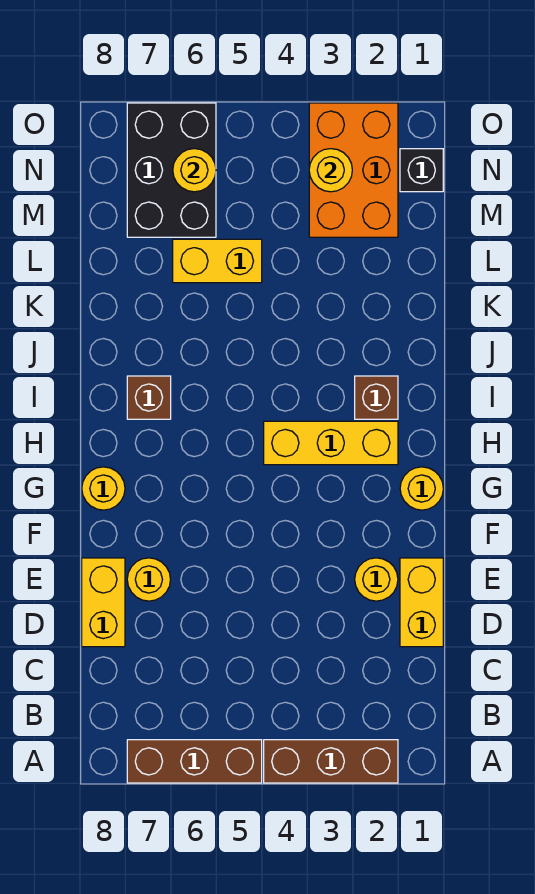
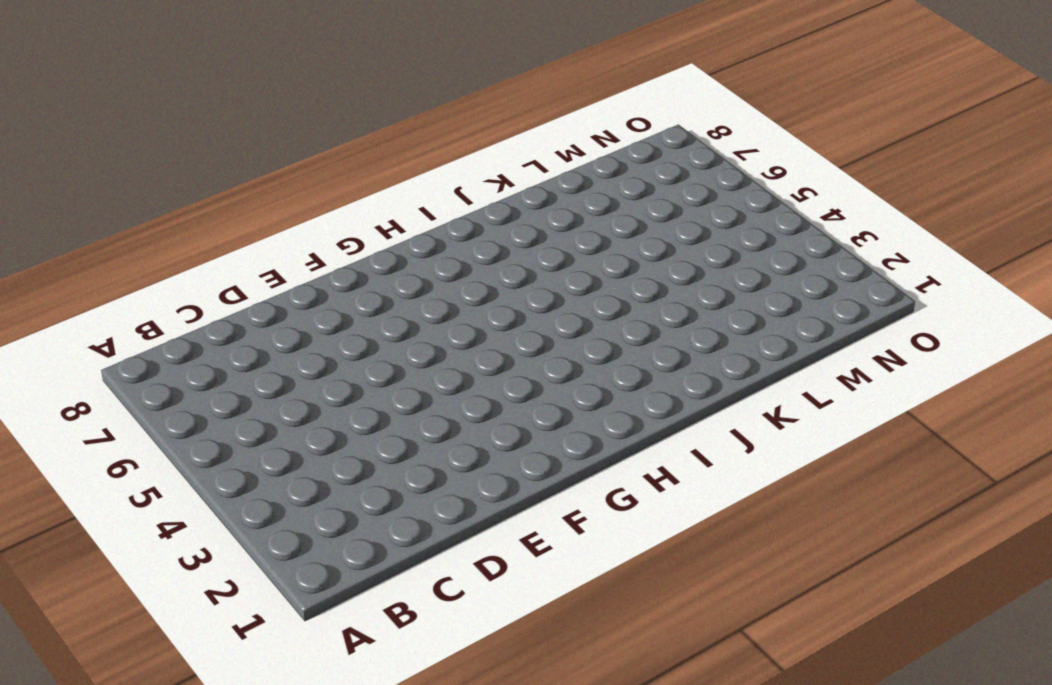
none -> brown 1x3 brick [264,740,398,783]
none -> brown 1x3 brick [127,740,262,783]
none -> yellow 1x2 brick [400,558,443,647]

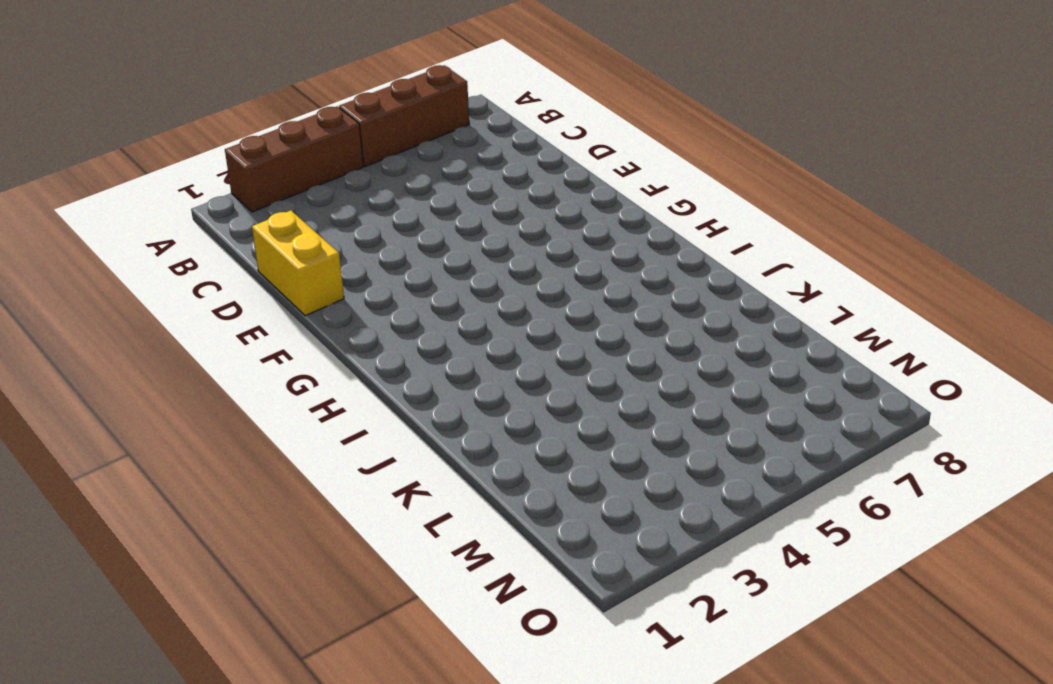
none -> yellow 1x2 brick [82,558,125,647]
none -> yellow 1x1 round brick [355,558,398,601]
none -> yellow 1x1 round brick [127,558,171,601]

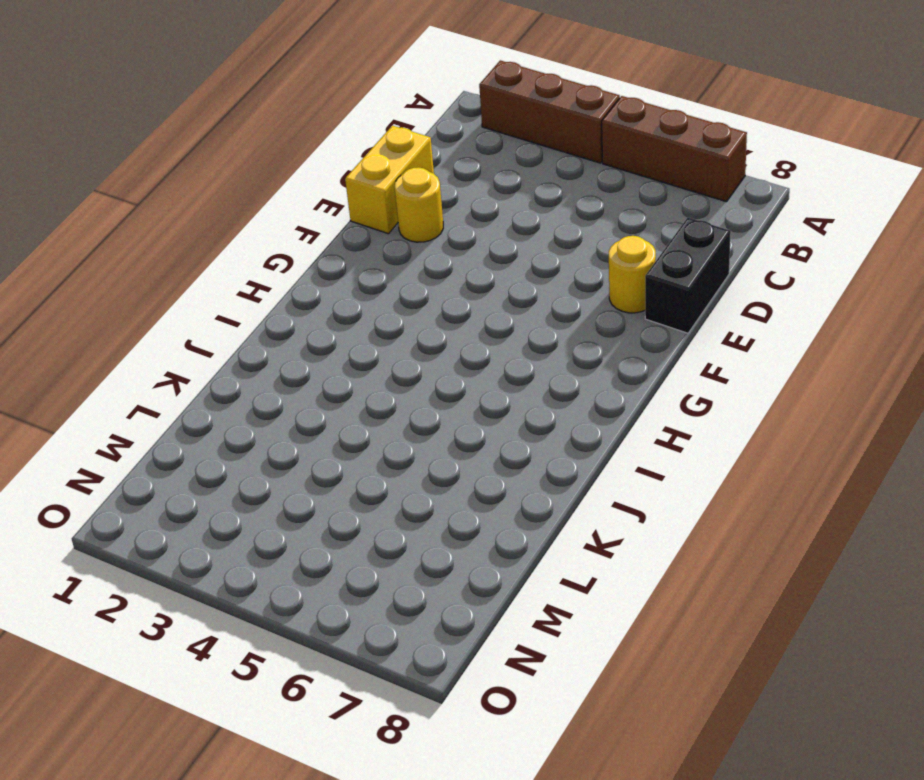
black 1x2 brick [645,217,731,333] -> yellow 1x2 brick [82,558,125,647]
none -> yellow 1x1 round brick [400,467,443,510]
none -> yellow 1x1 round brick [82,467,125,510]
none -> yellow 1x3 brick [264,421,398,465]

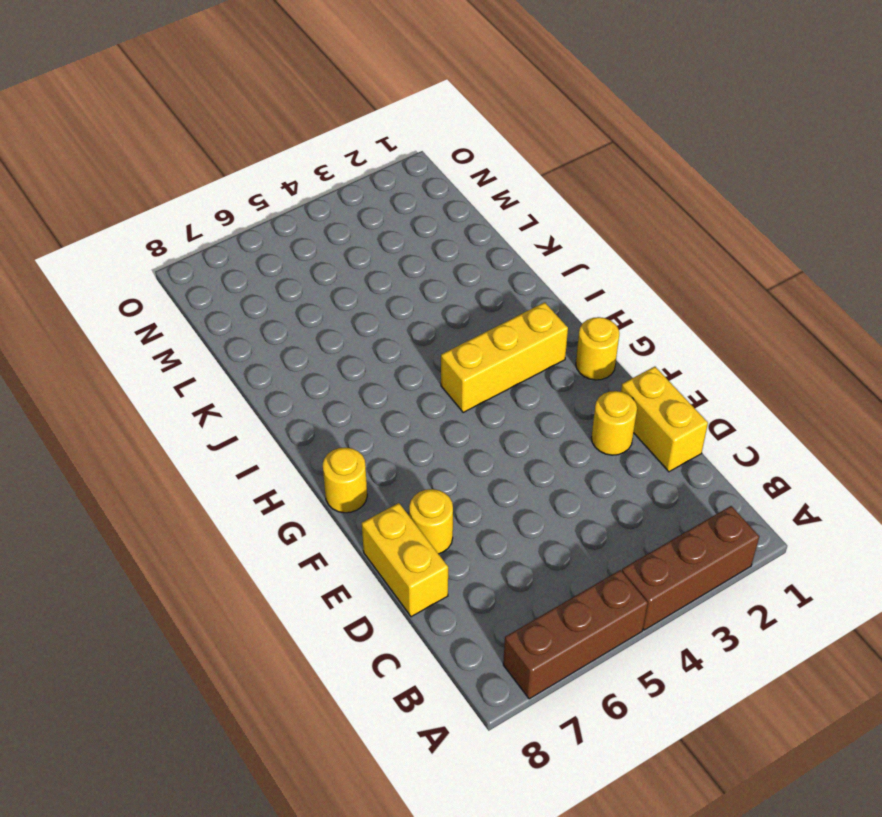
none -> brown 1x1 brick [355,376,398,419]
none -> brown 1x1 brick [127,376,171,419]
none -> yellow 1x2 brick [173,239,262,283]

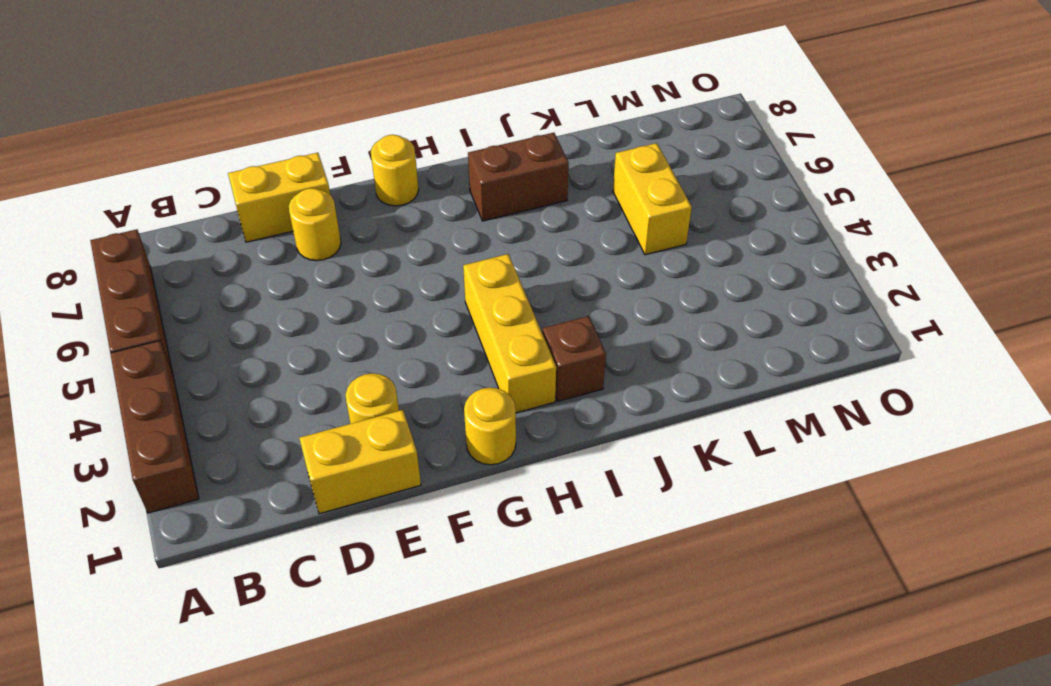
brown 1x2 brick [468,133,569,221] -> brown 1x1 brick [127,376,171,419]
none -> orange 2x3 brick [309,103,398,237]
none -> black 2x3 brick [127,103,216,237]
none -> black 1x1 brick [400,149,443,192]

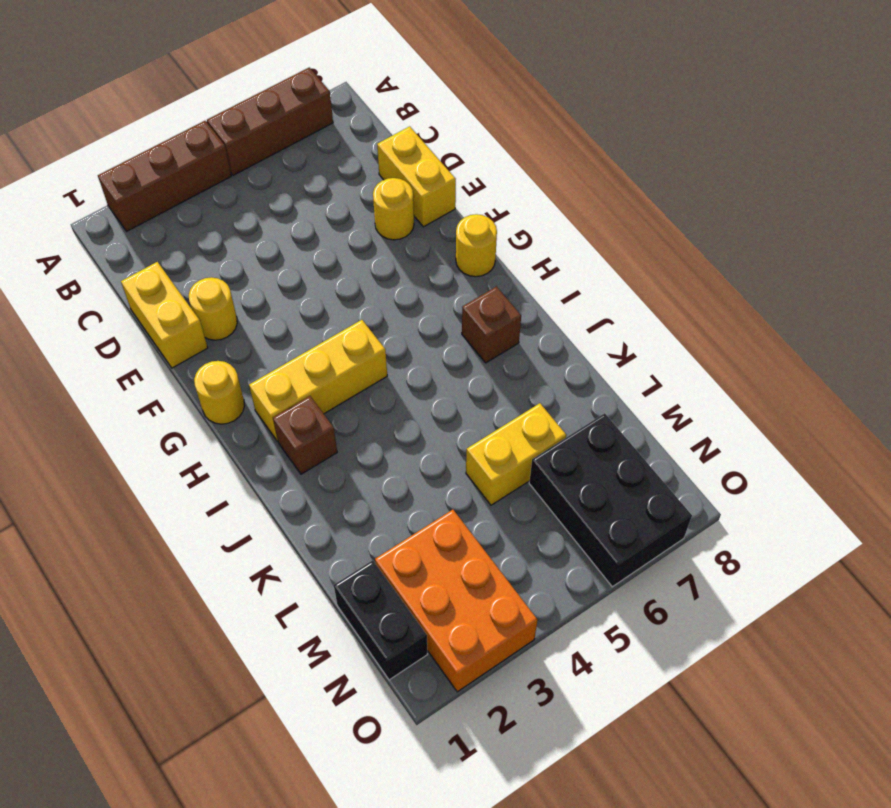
black 1x2 brick [334,560,428,680] -> black 1x1 brick [400,149,443,192]
none -> yellow 1x1 round brick [309,149,352,192]
none -> yellow 1x1 round brick [173,149,216,192]

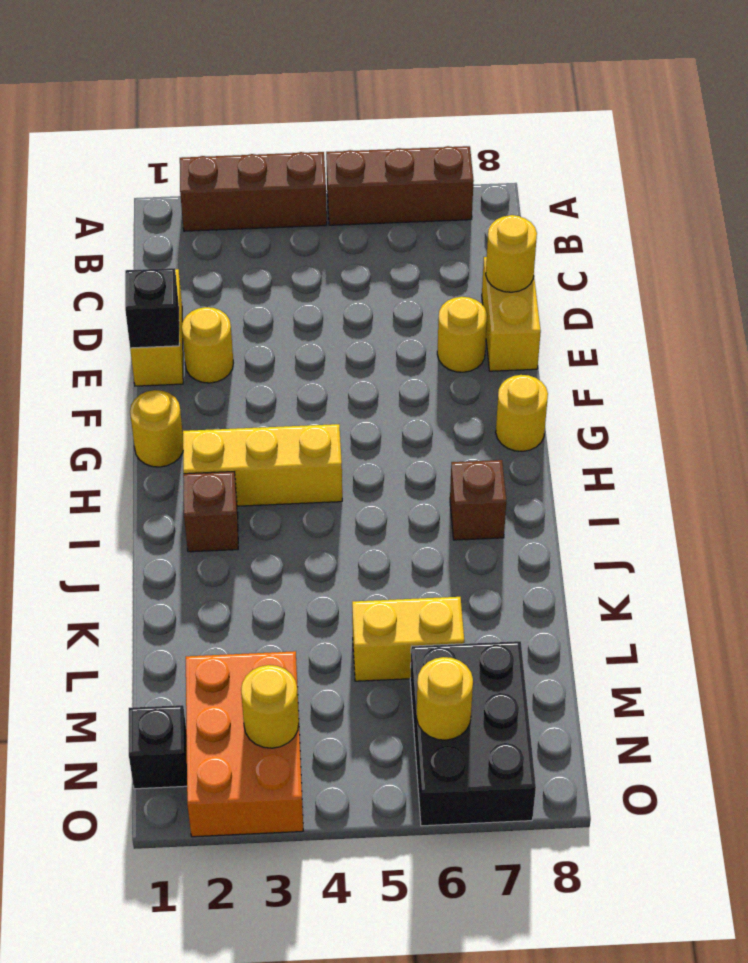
yellow 1x1 round brick [486,215,537,292] -> none
black 1x1 brick [125,268,179,348] -> none

